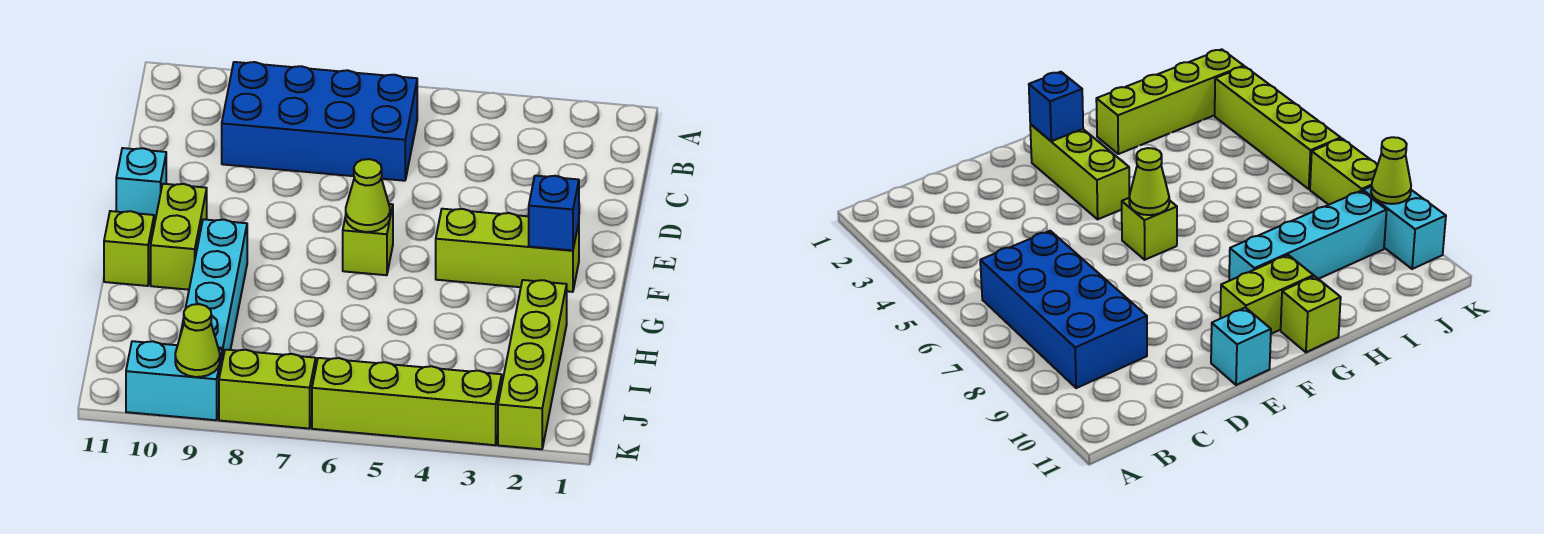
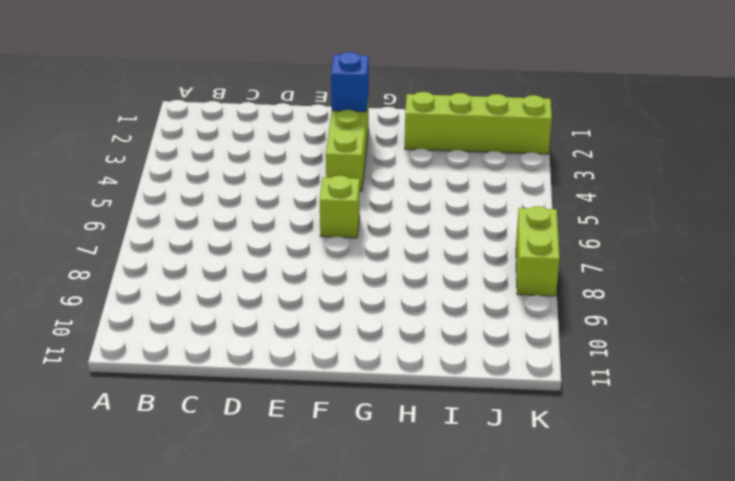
none -> blue 2x4 brick [222,62,417,181]
none -> cyan 1x1 brick [116,148,166,222]
none -> lime 1x2 brick [151,184,207,290]

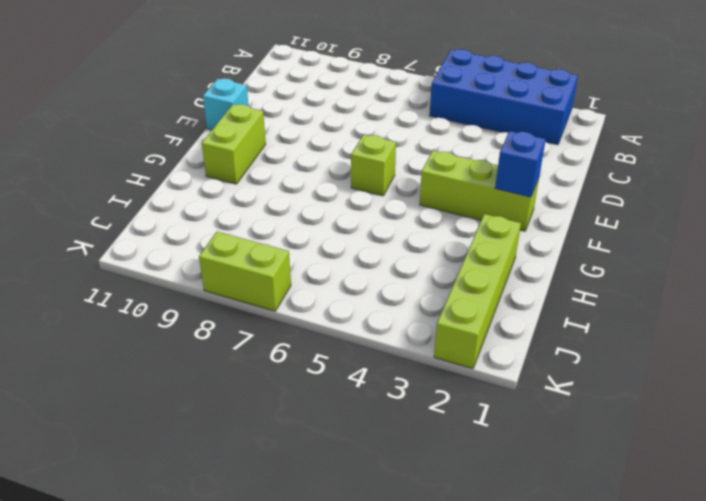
blue 2x4 brick [429,49,578,145] -> blue 2x4 brick moved to [222,62,417,181]
none -> cyan 1x4 brick [180,219,247,356]
none -> lime 1x1 brick [104,211,154,286]
none -> lime 1x4 brick [312,358,502,445]

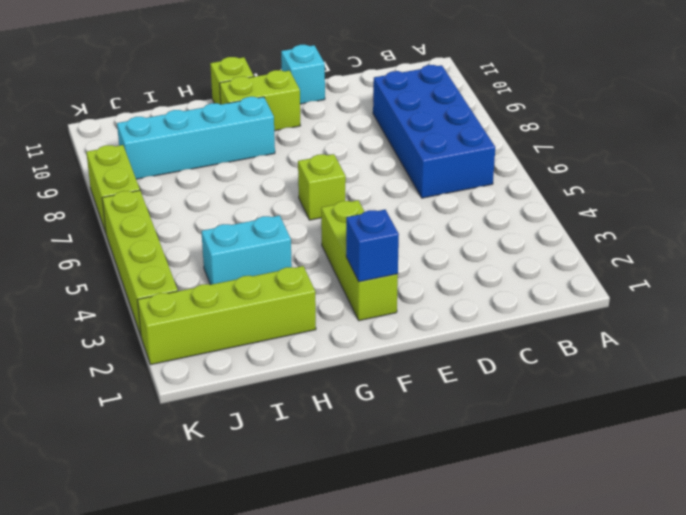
cyan 1x2 brick [201,215,292,285] -> cyan 1x2 brick turned to [126,341,223,420]
none -> lime 1x1 cone [346,159,390,232]
none -> lime 1x1 cone [175,304,220,377]

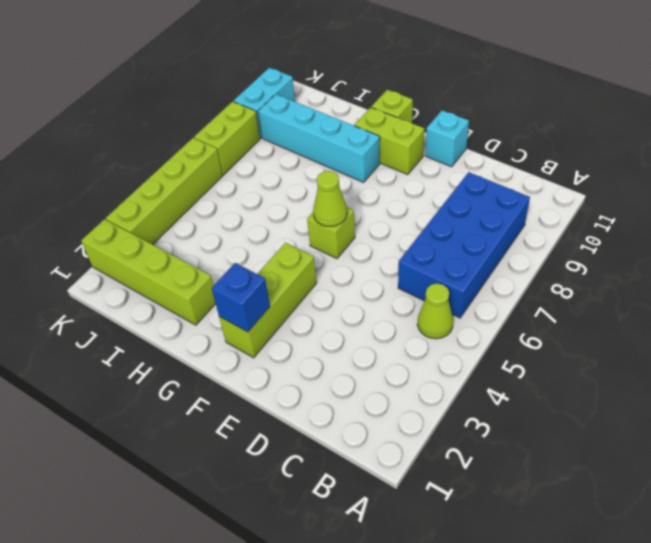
lime 1x1 cone [417,283,453,339] -> lime 1x1 cone moved to [175,304,220,377]

